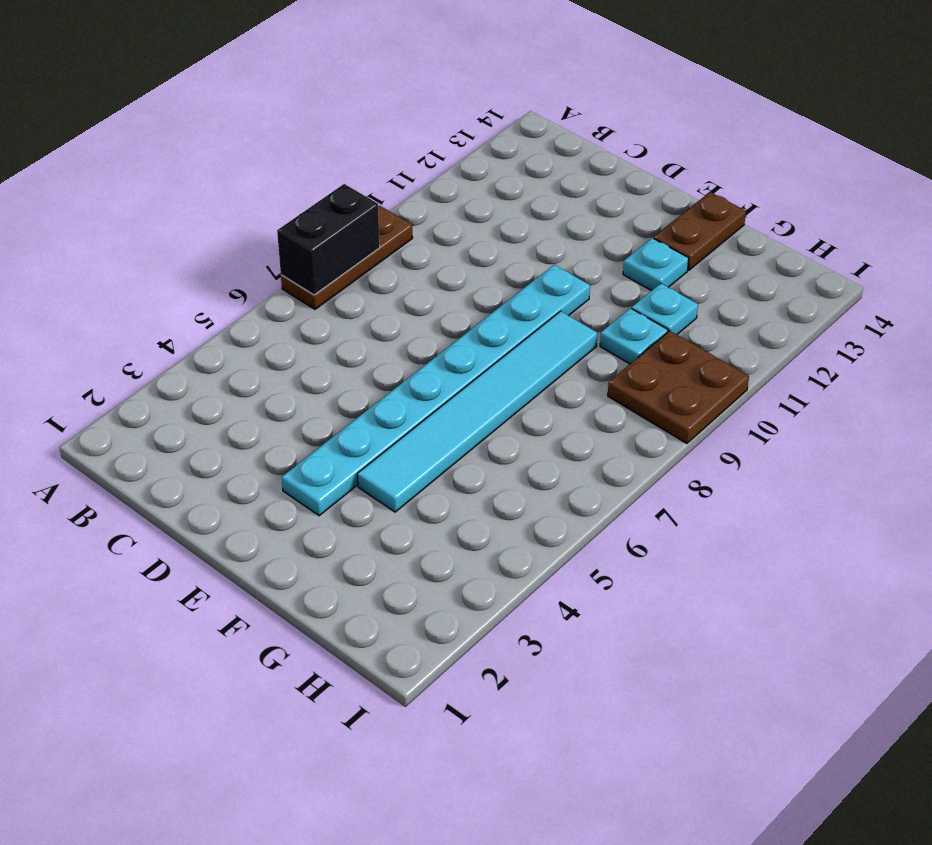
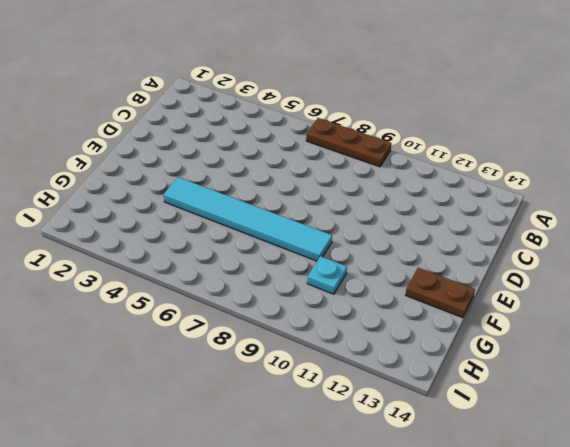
none -> cyan 1x8 plate [282,265,590,516]
none -> cyan 1x1 plate [623,238,689,291]

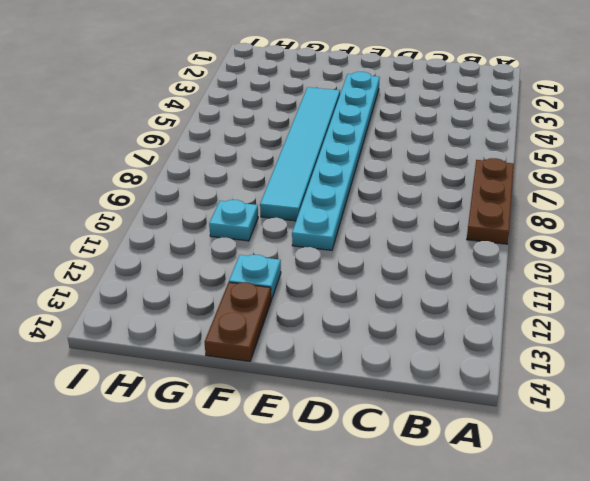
none -> cyan 1x1 plate [632,283,698,334]
none -> brown 2x2 plate [608,331,749,444]

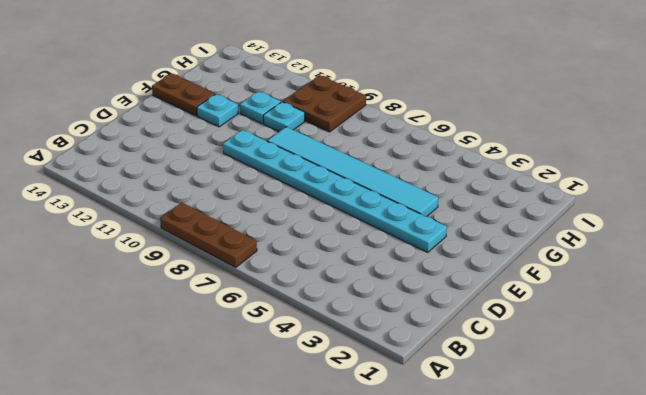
none -> black 1x2 brick [277,184,380,295]

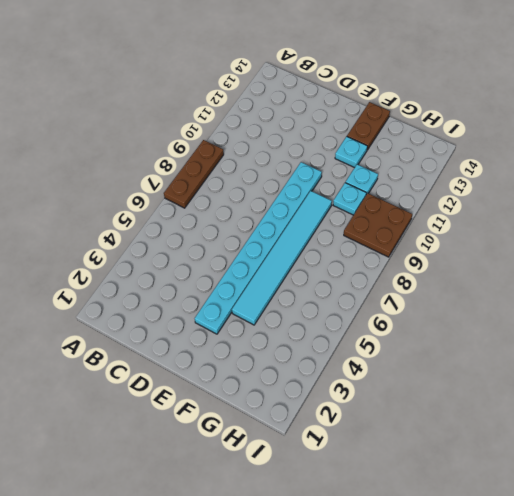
none -> black 1x2 brick [277,184,380,295]

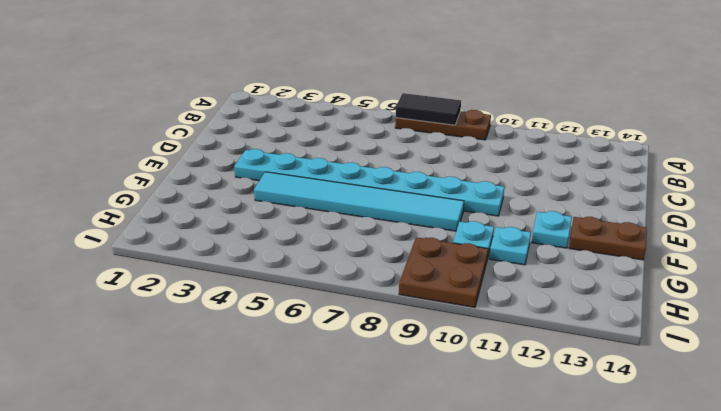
black 1x2 tile [396,93,461,125] -> black 1x2 brick [277,184,380,295]

